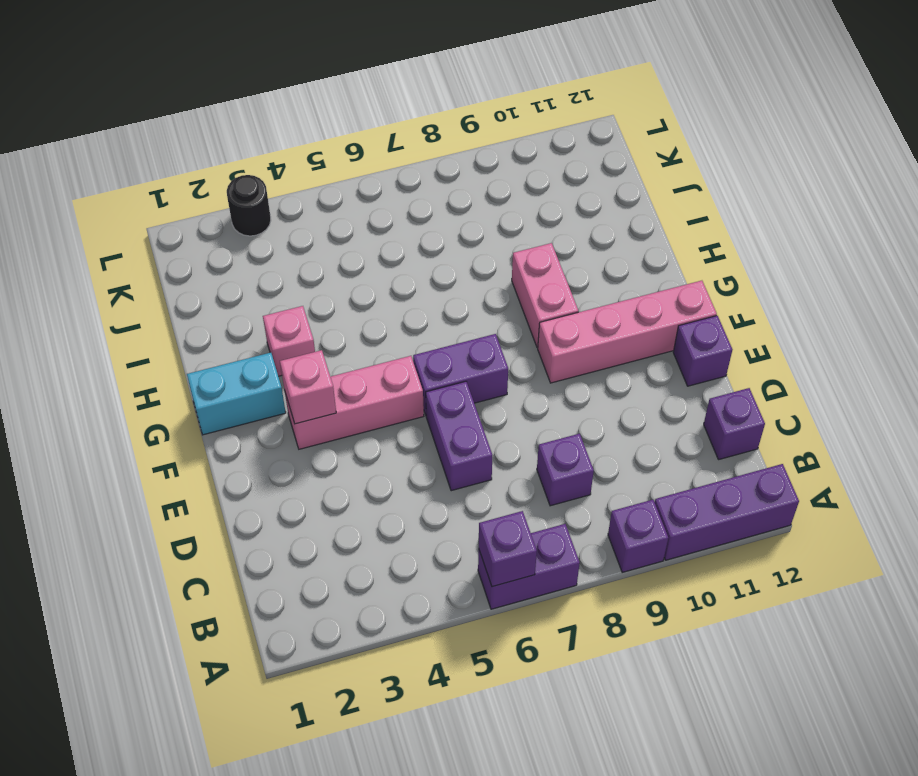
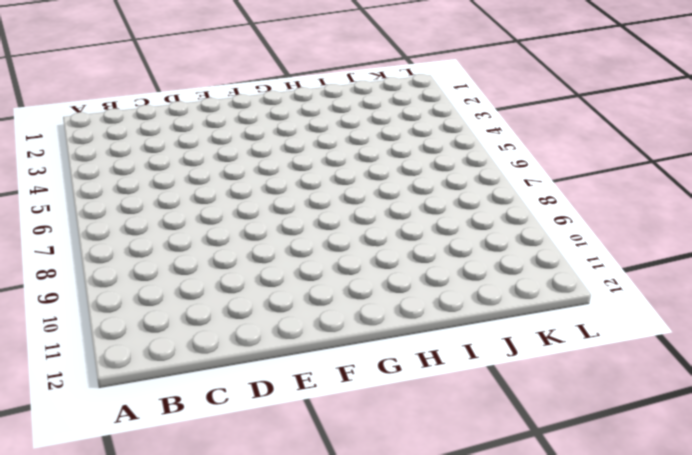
none -> purple 1x2 brick [478,524,580,609]
none -> purple 1x1 brick [608,500,668,572]
none -> purple 1x3 brick [655,464,799,560]

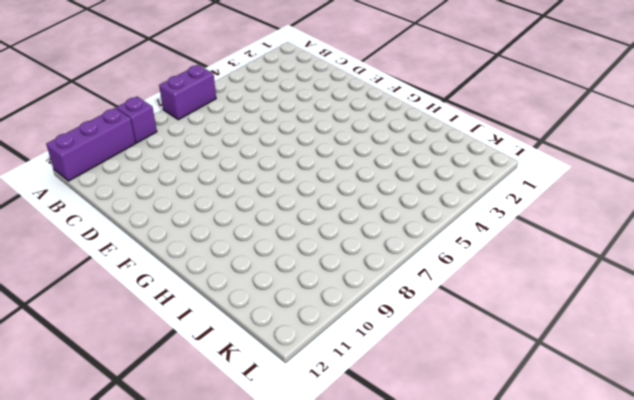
none -> purple 1x1 brick [537,434,594,506]
none -> purple 1x1 brick [704,388,765,459]
none -> purple 1x2 brick [426,381,492,491]

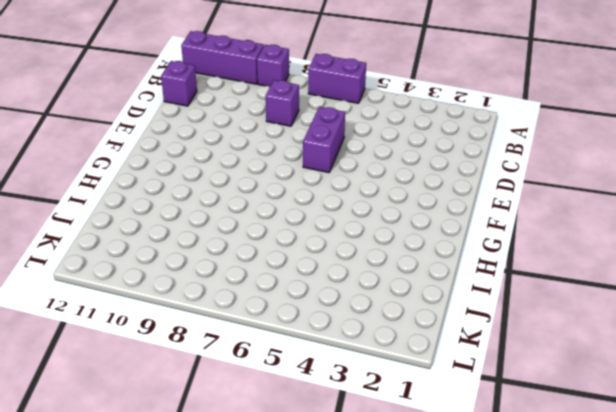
none -> purple 1x1 brick [673,316,732,386]
none -> pink 1x3 brick [285,356,424,449]
none -> purple 1x2 brick [413,334,508,415]

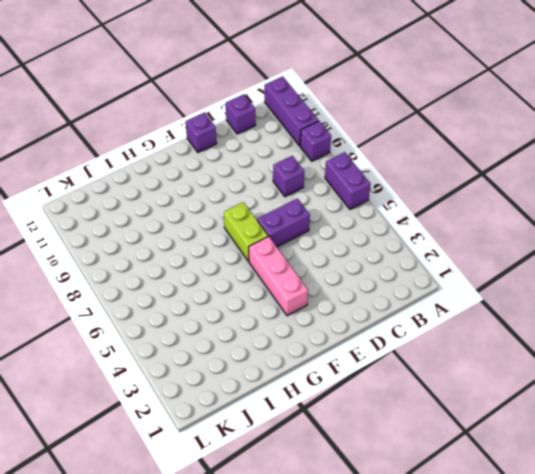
lime 1x2 brick [224,202,268,261] -> purple 1x2 brick [413,334,508,415]
none -> pink 1x4 brick [538,281,717,383]
none -> cyan 1x2 brick [187,353,286,435]
none -> pink 1x2 brick [512,243,578,348]

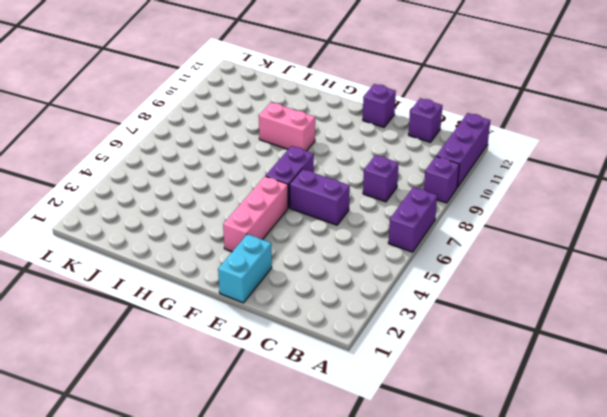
cyan 1x2 brick [218,234,272,303] -> cyan 1x2 brick moved to [187,353,286,435]
none -> pink 1x4 brick [538,281,717,383]
none -> pink 1x1 brick [263,306,315,376]
none -> black 1x1 round brick [227,175,271,236]

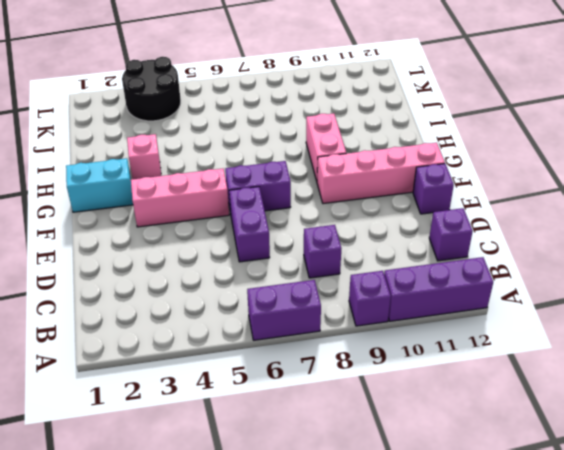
black 2x2 round brick [122,57,181,121] -> black 1x1 round brick [227,175,271,236]
none -> purple 1x1 brick [478,511,537,587]
none -> pink 1x1 brick [280,350,336,424]

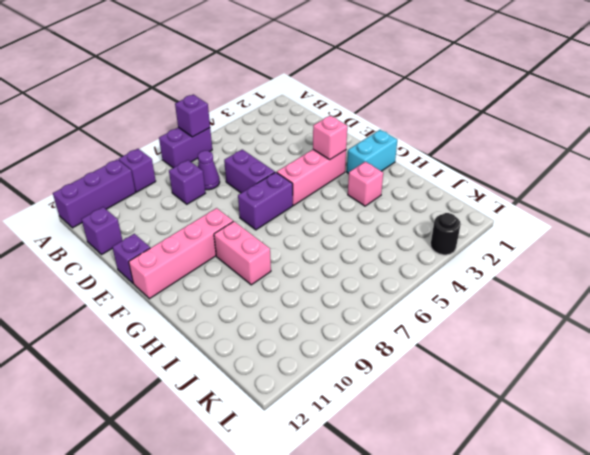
purple 1x1 cone [198,151,220,190] -> none

